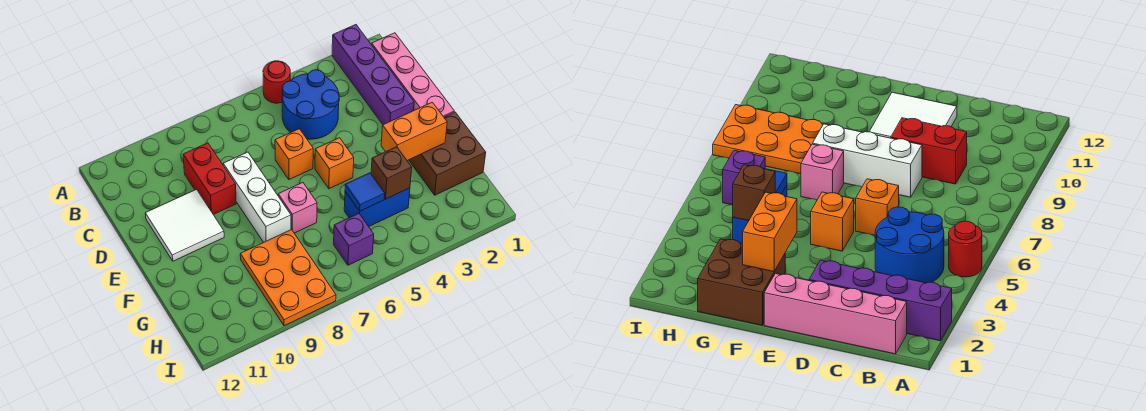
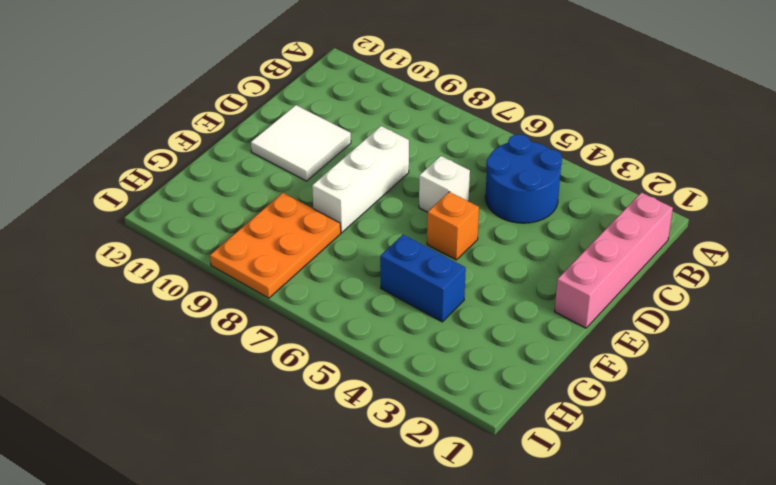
white 1x1 brick [419,156,470,212] -> orange 1x1 brick [275,129,313,179]
none -> purple 1x4 brick [332,25,414,125]
none -> red 1x1 round brick [263,61,290,103]
none -> red 1x2 brick [183,143,236,215]

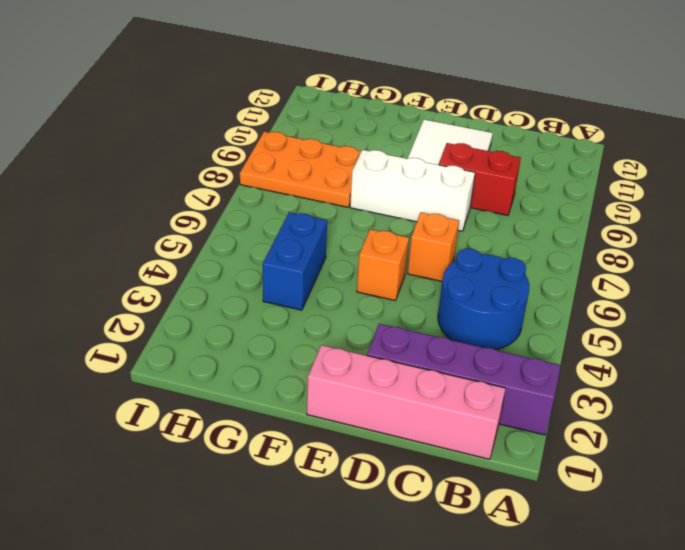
none -> red 1x1 round brick [263,61,290,103]
none -> brown 2x2 brick [409,112,486,195]
none -> pink 1x1 brick [278,183,317,233]

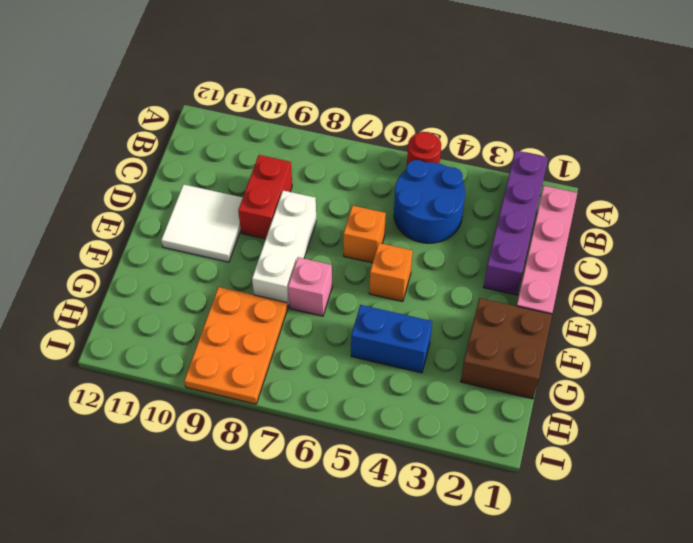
none -> purple 1x1 brick [334,213,374,265]
none -> orange 1x2 brick [381,102,447,160]
none -> brown 1x1 brick [371,147,412,199]

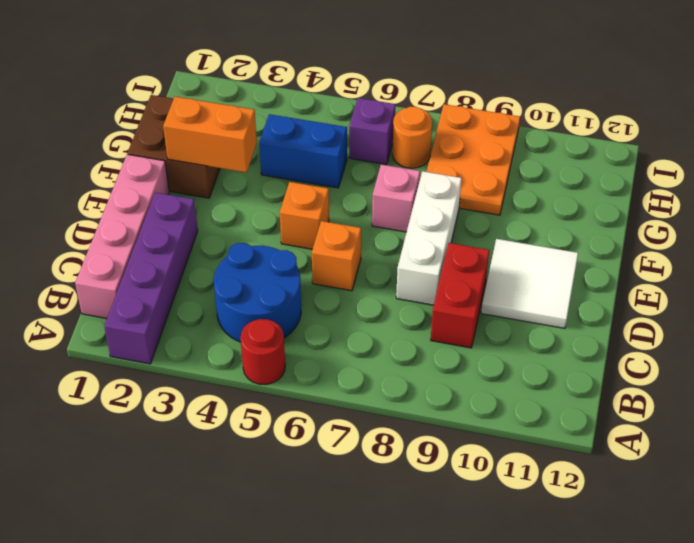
orange 1x1 round brick [392,107,432,168] -> none
none -> brown 1x1 brick [371,147,412,199]
none -> blue 1x1 tile [345,173,385,211]

